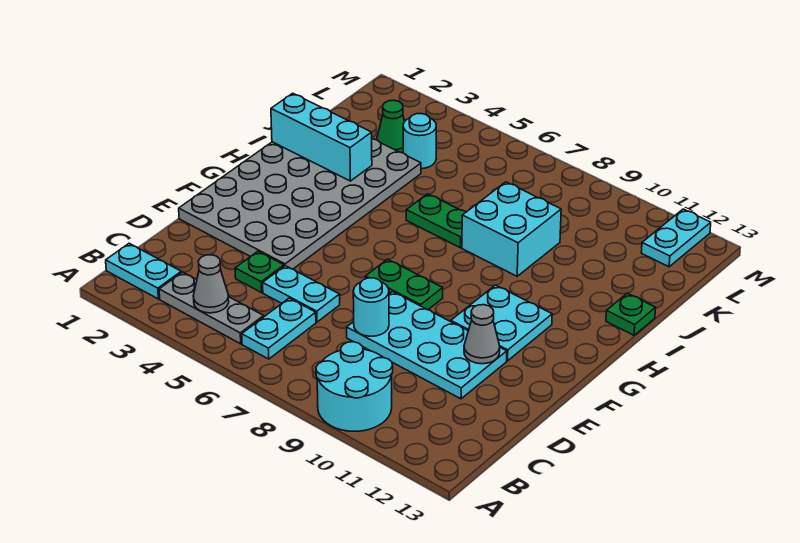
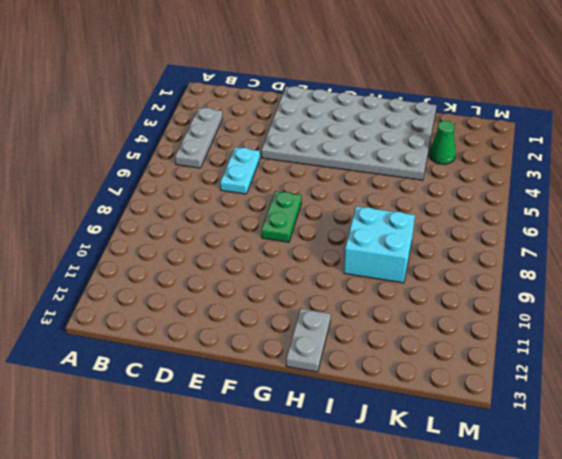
grey 1x2 plate [286,309,331,372] -> none
none -> cyan 2x2 round brick [316,342,393,431]
none -> cyan 1x2 plate [106,243,181,299]
none -> cyan 1x2 plate [242,298,316,359]

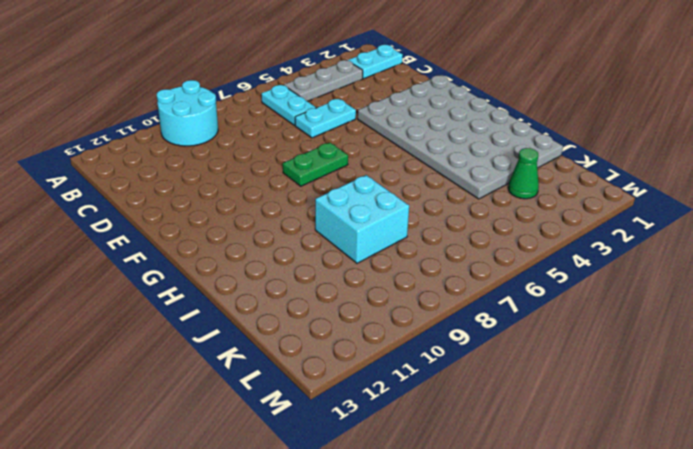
none -> green 1x1 plate [235,251,284,292]
none -> cyan 2x4 plate [347,292,507,399]
none -> cyan 2x2 plate [451,285,552,361]

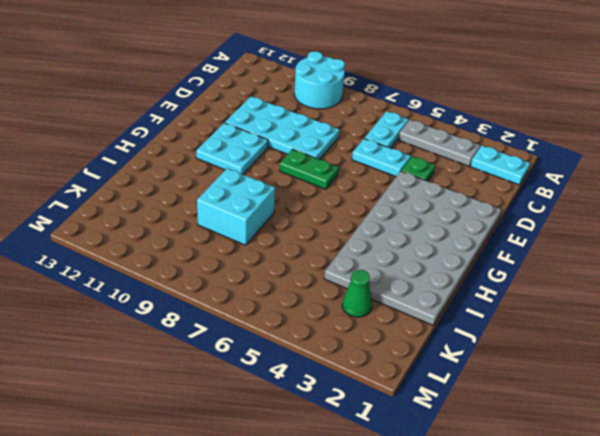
none -> green 1x2 plate [406,194,466,248]
none -> green 1x1 plate [606,293,656,335]
none -> cyan 1x1 round brick [403,114,436,169]

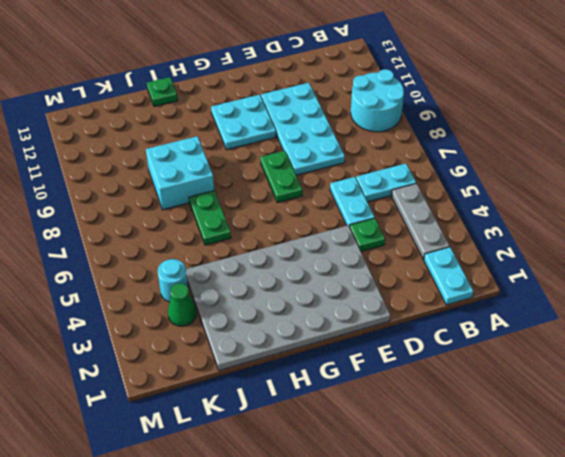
none -> cyan 1x2 plate [641,209,711,267]
none -> grey 1x1 cone [193,255,229,313]
none -> cyan 1x1 round brick [353,278,389,336]

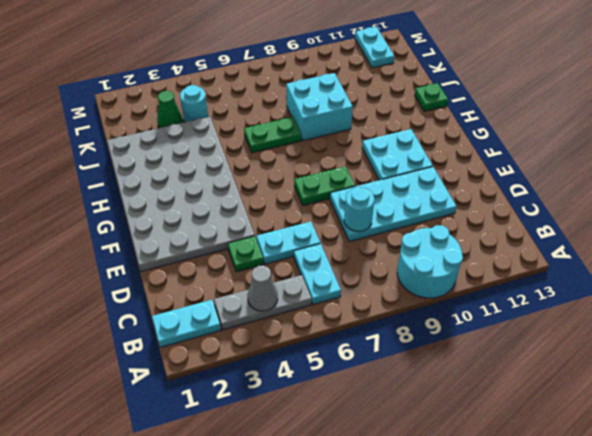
none -> grey 1x1 cone [464,305,500,364]
none -> cyan 1x3 brick [271,93,372,181]

